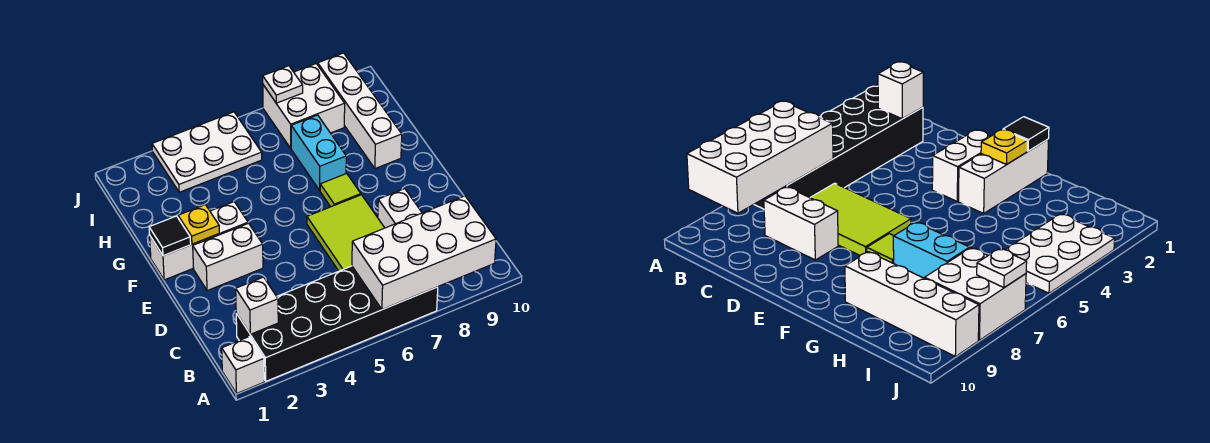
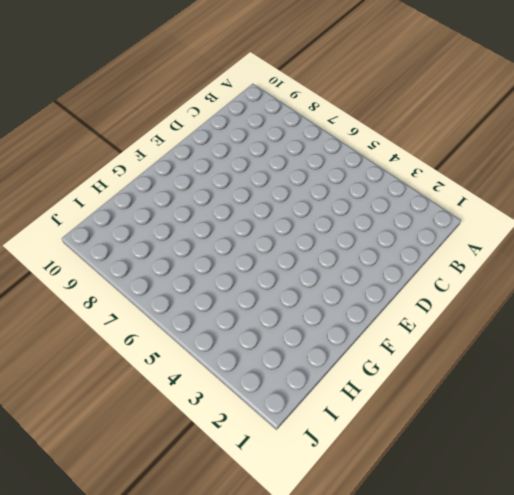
none -> white 1x1 brick [222,337,264,394]
none -> black 2x6 brick [236,266,438,381]
none -> lime 2x3 tile [307,195,384,271]

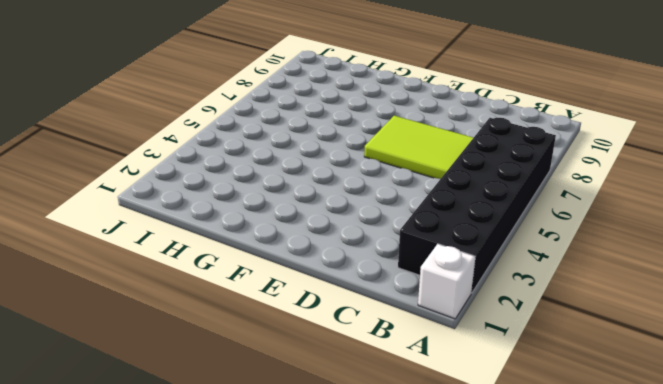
none -> white 1x2 brick [378,189,422,228]
none -> white 1x2 brick [193,223,263,291]
none -> white 1x3 brick [150,202,248,280]

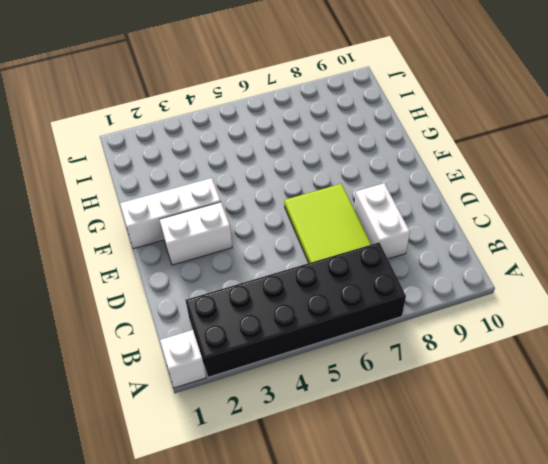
none -> lime 1x1 tile [320,173,361,207]
none -> cyan 1x2 brick [291,115,346,190]
none -> white 1x4 brick [318,53,402,169]

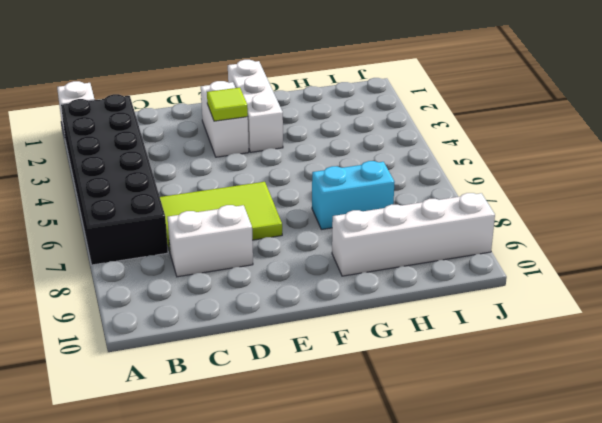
lime 1x1 tile [207,88,248,121] -> lime 1x1 tile moved to [320,173,361,207]
none -> white 2x3 plate [152,112,262,192]
none -> white 2x2 brick [263,64,345,148]
none -> white 2x4 brick [352,196,496,310]

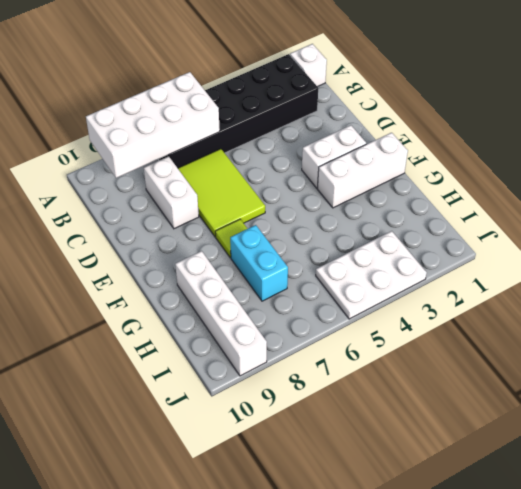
none -> white 2x2 brick [263,64,345,148]
none -> white 1x1 brick [236,277,278,334]
none -> black 1x1 tile [149,216,191,256]

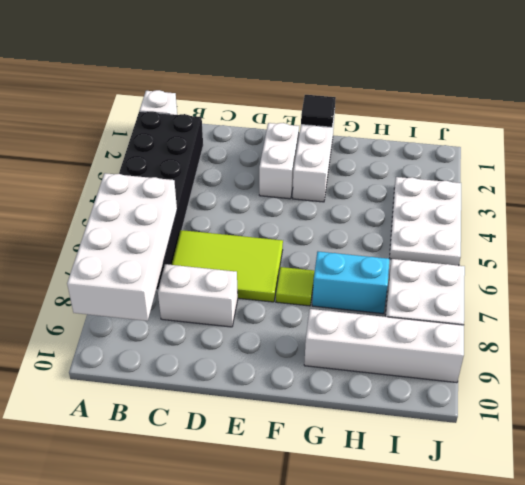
none -> white 1x1 brick [236,277,278,334]
none -> yellow 1x1 plate [178,205,219,244]
none -> white 1x1 plate [263,66,303,103]

